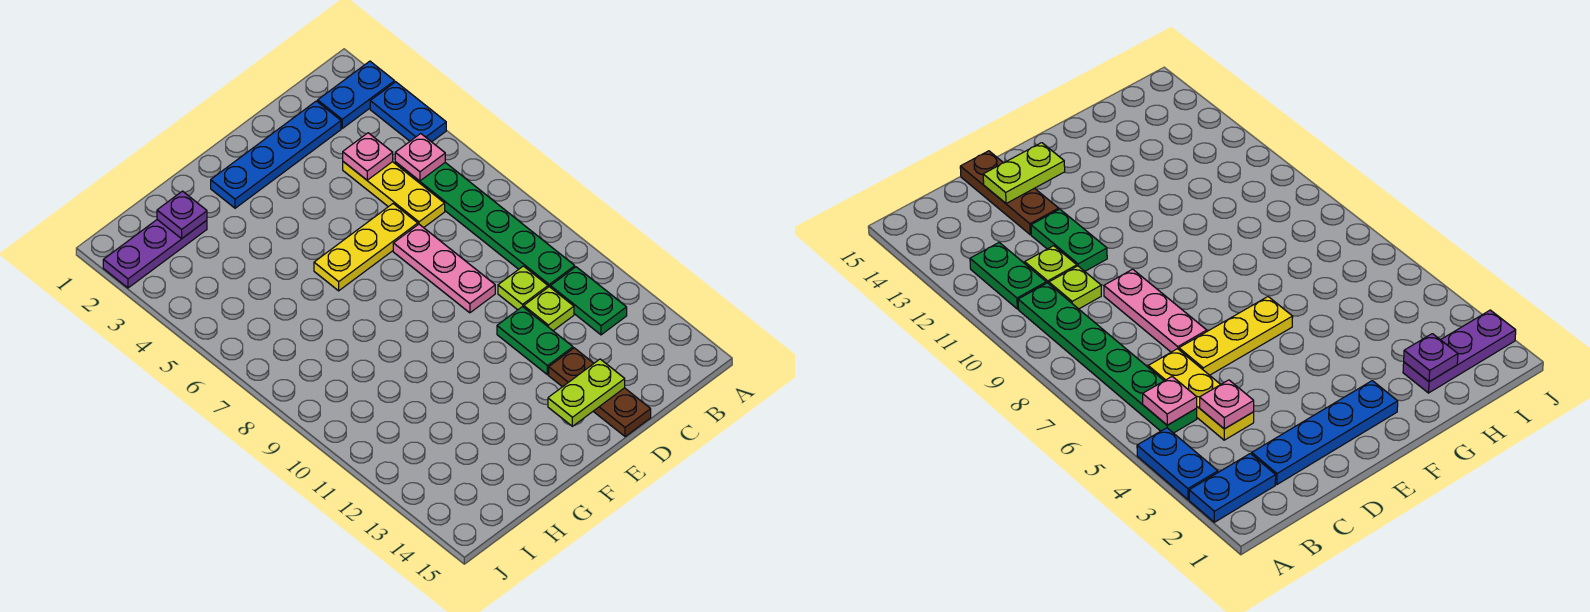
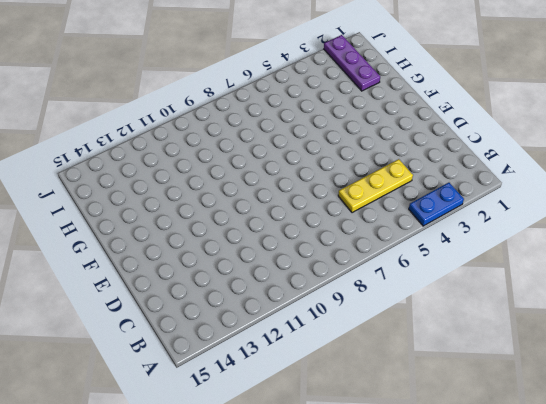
none -> blue 1x2 plate [318,61,395,128]
none -> green 1x6 plate [395,162,575,287]
none -> green 1x2 plate [551,267,627,335]

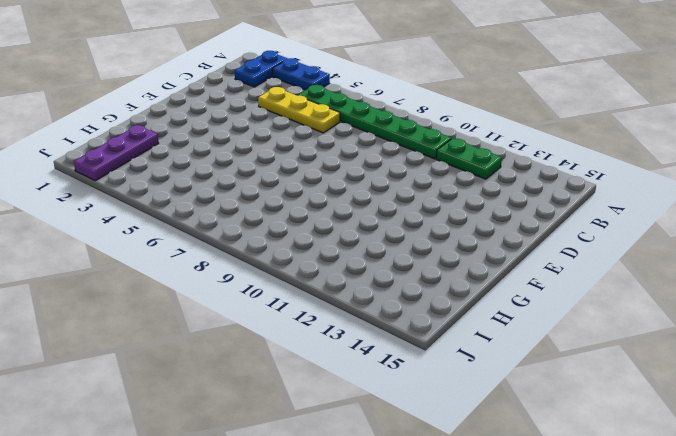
none -> blue 1x4 plate [211,101,341,208]
none -> lime 1x1 plate [498,266,548,310]
none -> lime 1x1 plate [524,287,574,331]

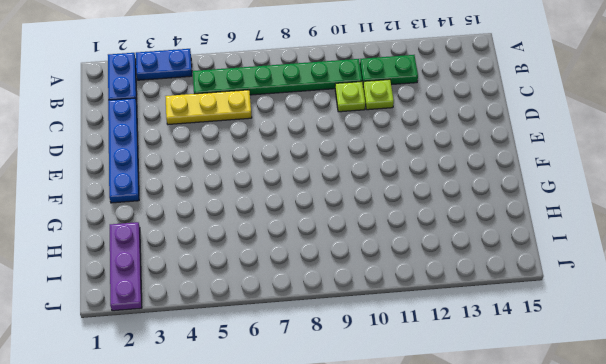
none -> yellow 1x3 plate [314,204,418,291]
none -> pink 1x3 plate [393,224,495,313]
none -> green 1x2 plate [497,306,573,375]

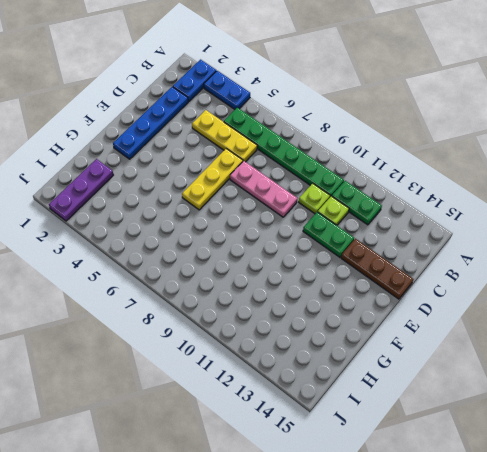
none -> pink 1x1 plate [395,134,445,181]
none -> pink 1x1 plate [343,133,393,180]
none -> lime 1x2 plate [548,359,625,426]

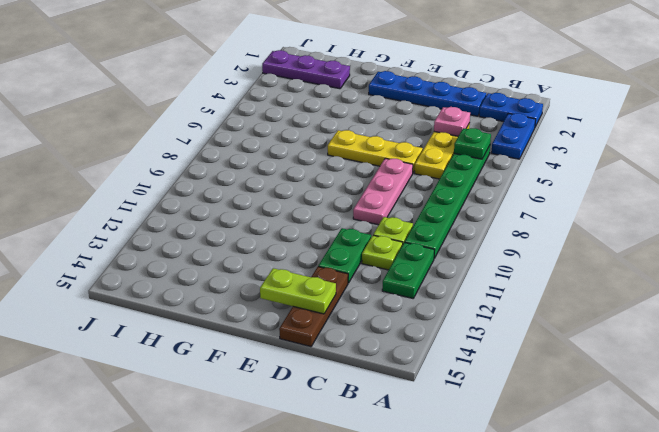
green 1x1 plate [454,128,491,159] -> pink 1x1 plate [395,134,445,181]
none -> purple 1x1 plate [157,191,207,239]

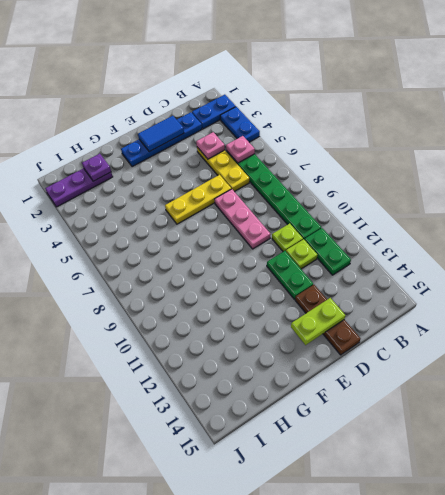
blue 1x2 tile [138,116,184,152] -> none

